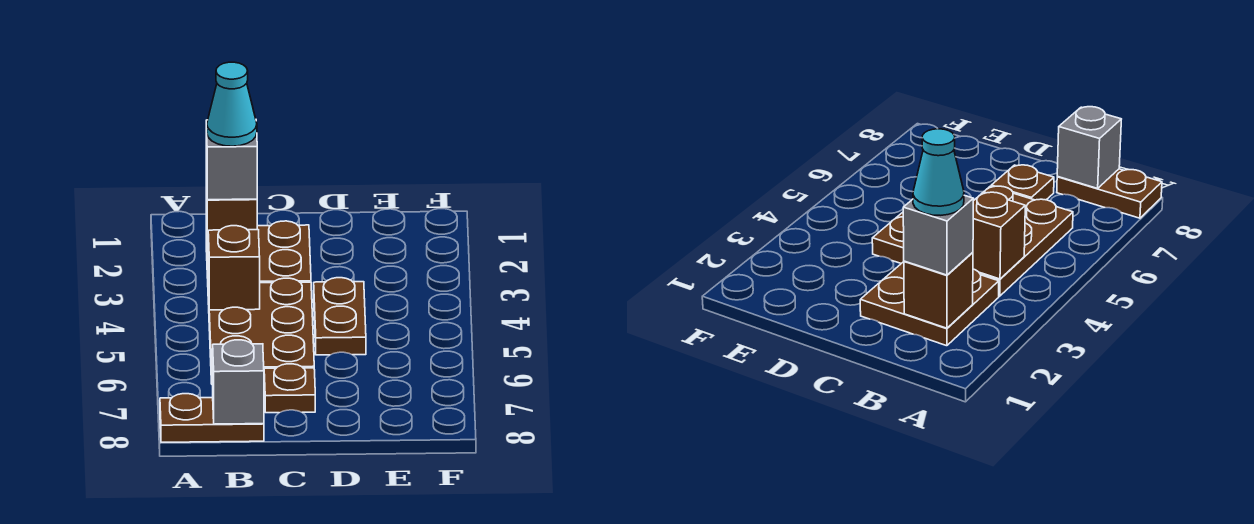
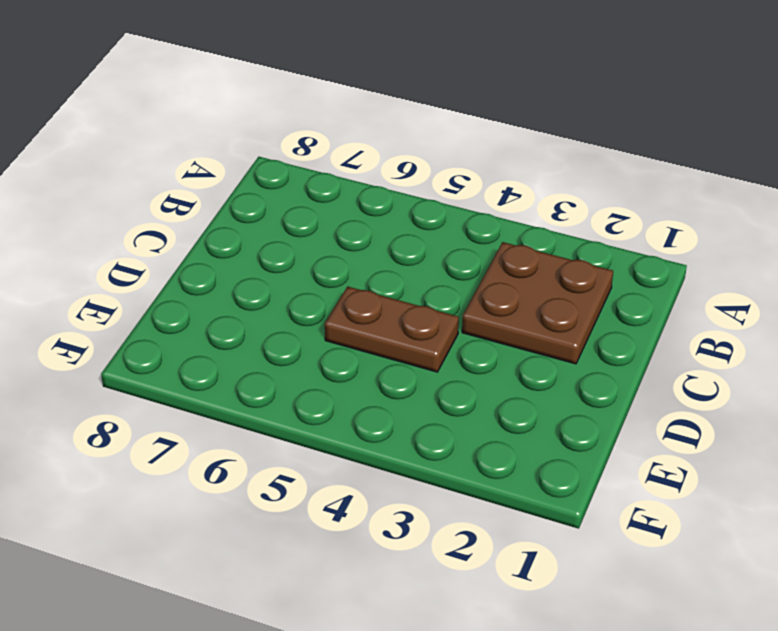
none -> brown 1x2 plate [160,394,264,442]
none -> brown 2x3 plate [208,278,314,385]

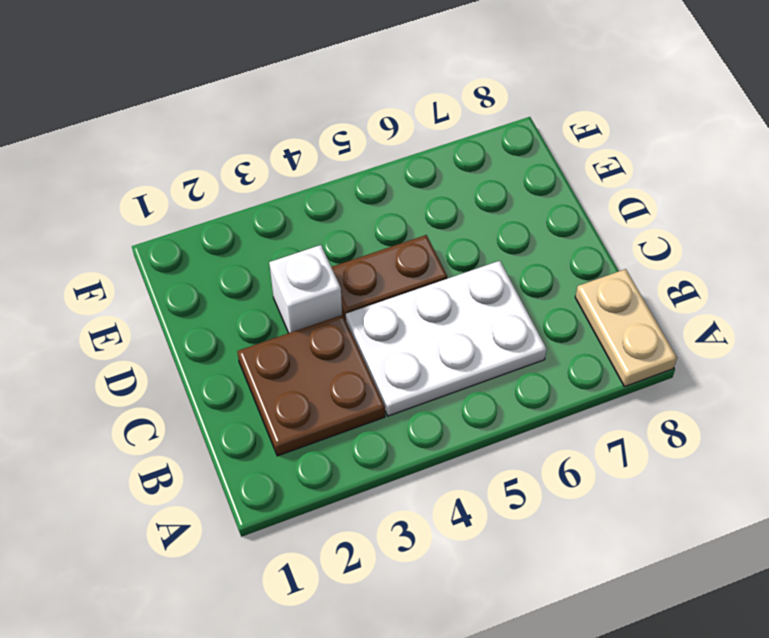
tan 1x2 plate [575,269,677,387] -> brown 1x2 plate [160,394,264,442]
white 2x3 plate [346,261,547,416] -> brown 2x3 plate [208,278,314,385]
white 1x1 brick [269,245,342,333] -> none
none -> brown 1x1 plate [264,364,315,413]
none -> brown 1x1 brick [206,182,257,253]

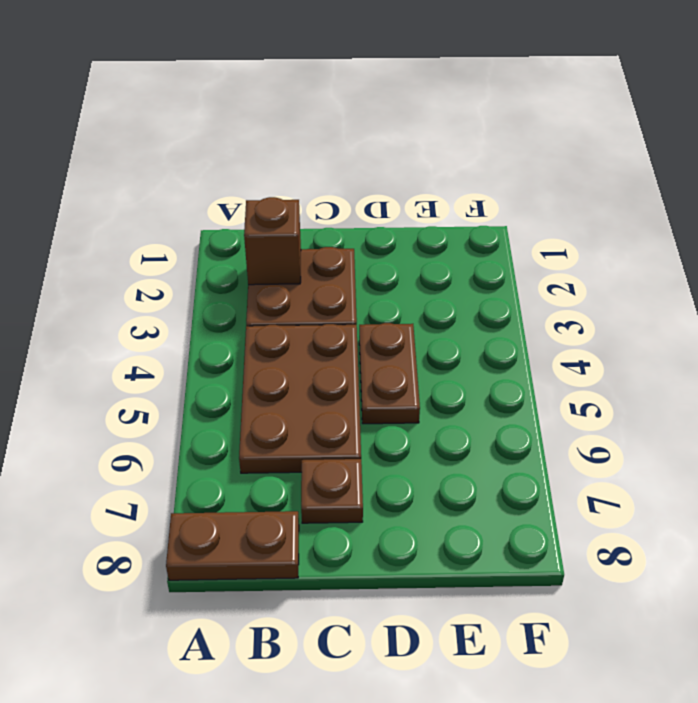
none -> brown 1x1 brick [208,226,260,310]
none -> grey 1x1 brick [213,340,264,424]

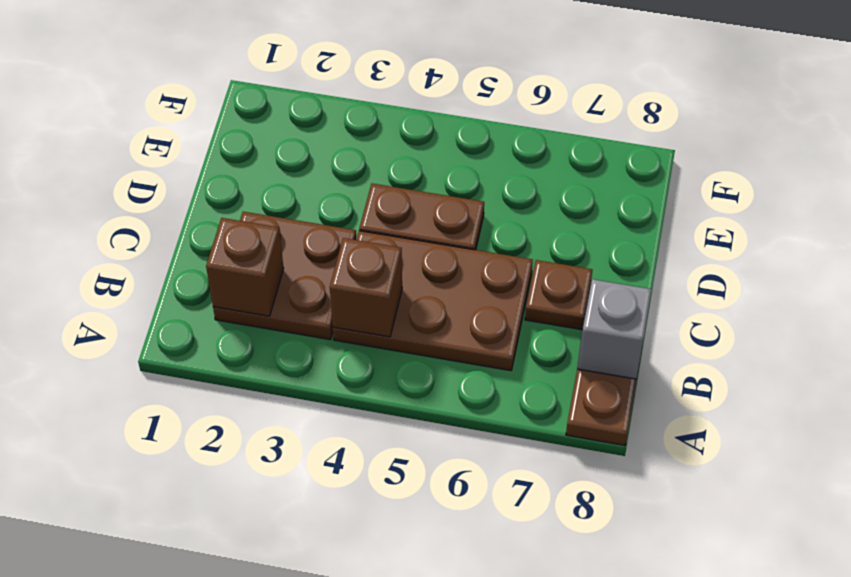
none -> grey 1x1 brick [206,120,257,200]
none -> cyan 1x1 cone [206,62,257,146]

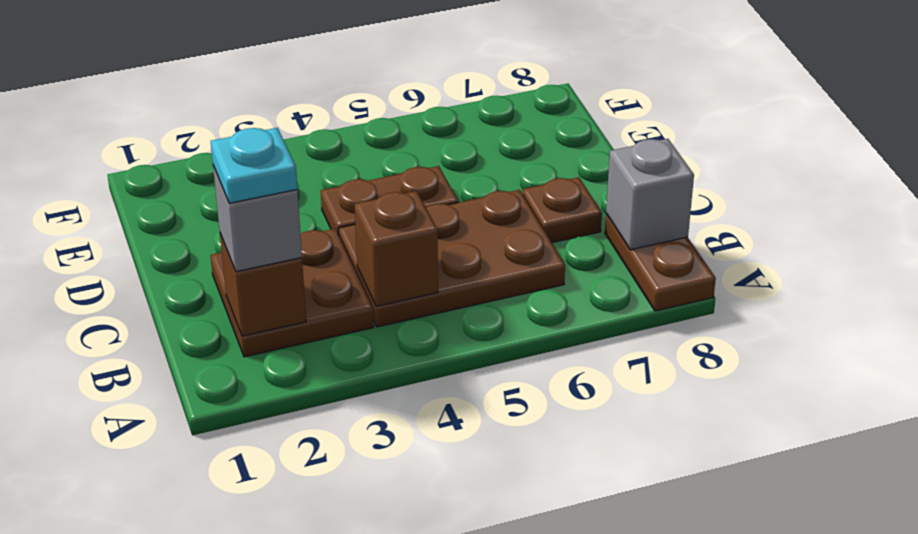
cyan 1x1 plate [211,128,297,203] -> cyan 1x1 cone [206,62,257,146]

